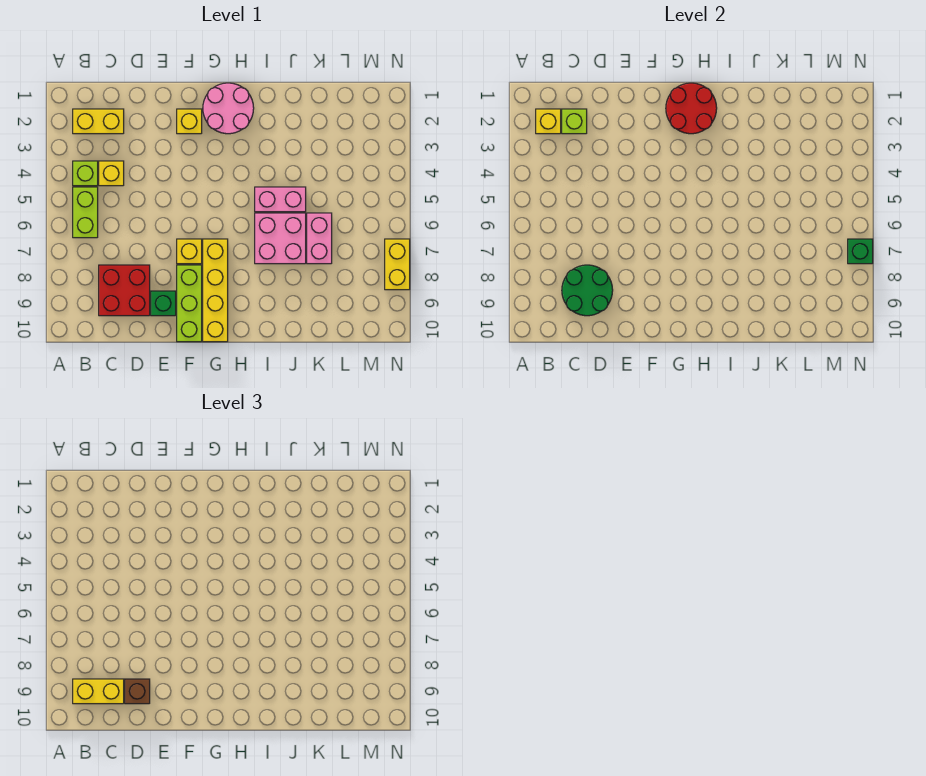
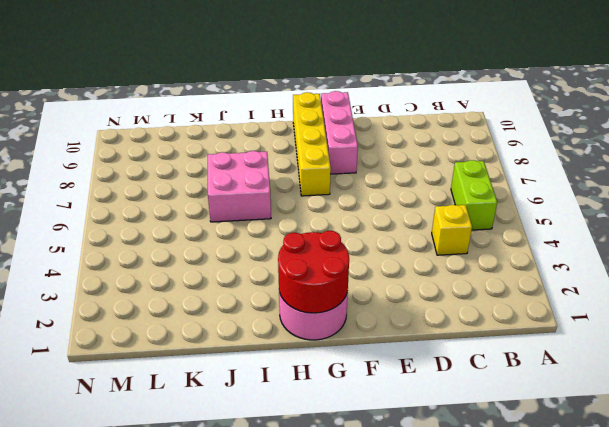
pink 1x3 brick [321,91,358,174] -> lime 1x3 brick [177,265,202,342]
none -> yellow 1x2 brick [73,109,124,134]
none -> lime 1x1 brick [73,161,98,186]
none -> red 2x2 brick [99,265,150,316]

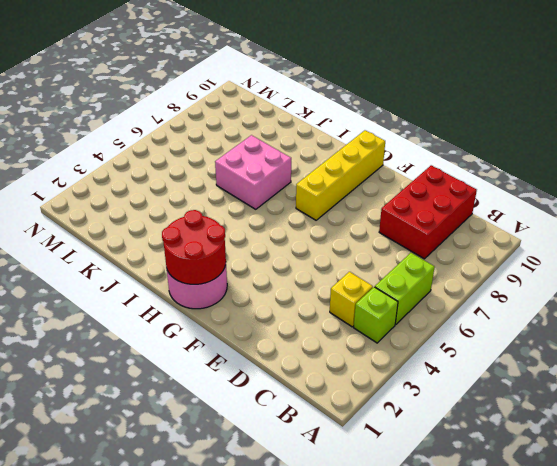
red 2x3 brick [379,165,477,259] -> red 2x2 brick [99,265,150,316]
none -> yellow 1x2 brick [73,109,124,134]
none -> green 1x1 brick [151,291,176,316]
none -> yellow 1x1 brick [177,109,202,134]

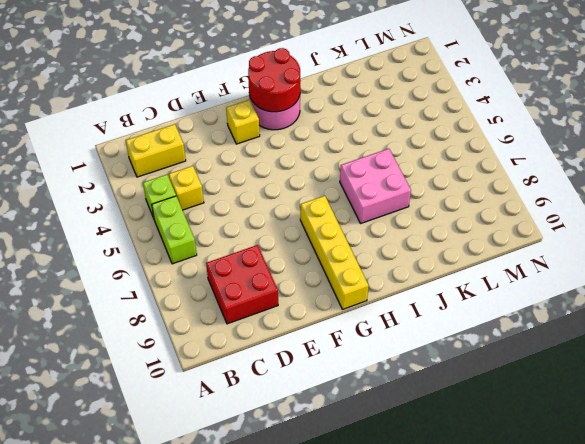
none -> green 1x1 brick [151,291,176,316]
none -> yellow 1x1 brick [177,239,202,264]
none -> lime 1x3 brick [177,265,202,342]

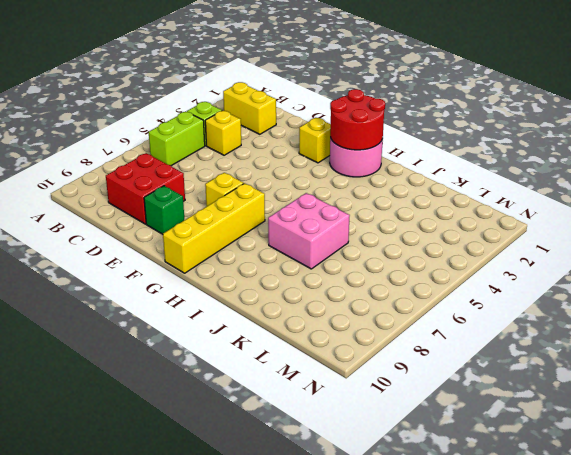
none -> lime 1x3 brick [177,265,202,342]
none -> pink 1x2 brick [255,187,306,212]
none -> pink 1x2 brick [307,213,332,264]

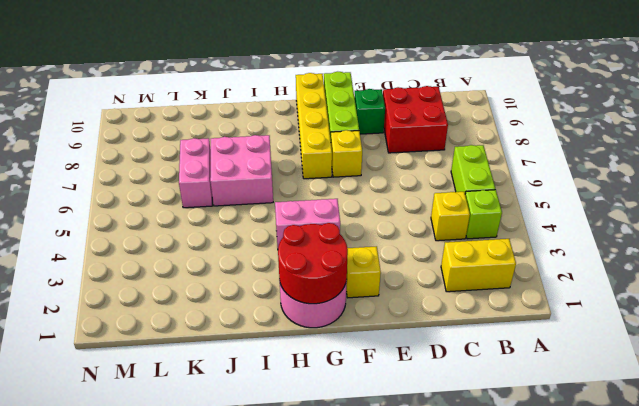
pink 1x2 brick [275,199,340,248] -> pink 1x2 brick moved to [255,187,306,212]
none -> yellow 1x2 brick [385,239,410,290]
none -> yellow 1x1 brick [536,109,561,134]
none -> lime 1x1 brick [562,109,587,134]

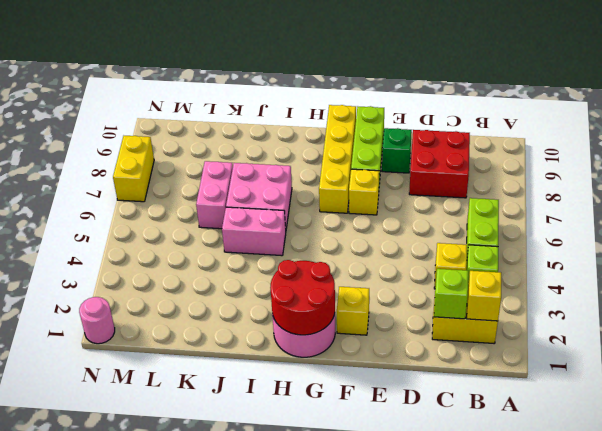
pink 1x1 round brick [79,297,115,344] -> none
none -> green 2x2 round brick [562,265,613,316]
none -> green 1x1 brick [848,239,873,264]
none -> yellow 1x2 brick [73,679,124,704]

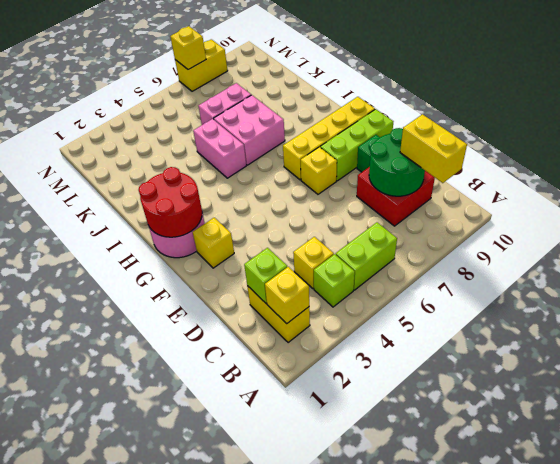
yellow 1x1 brick [170,26,206,70] -> green 1x1 brick [848,239,873,264]
none -> brown 1x1 brick [125,679,150,704]

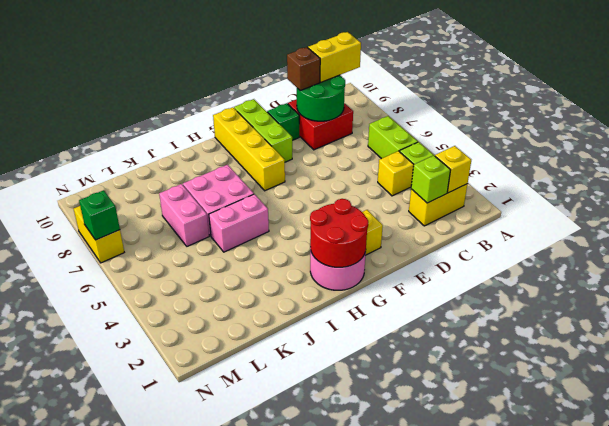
none -> yellow 1x1 brick [177,239,202,264]

